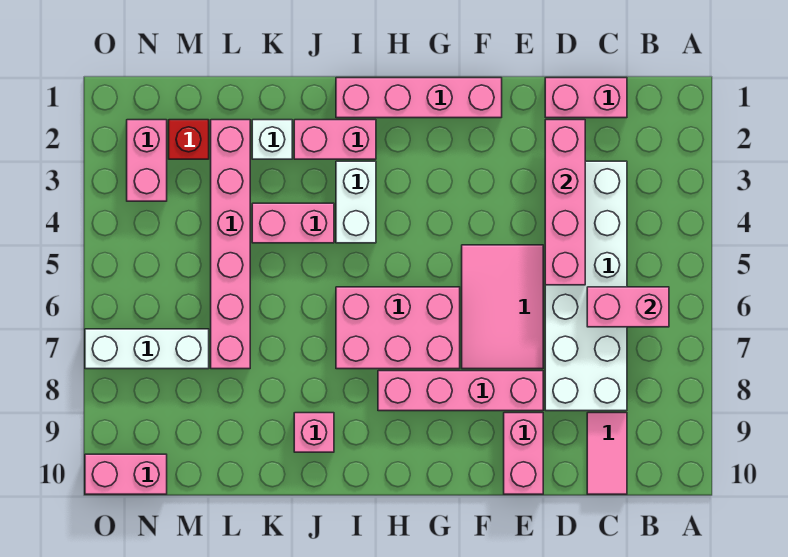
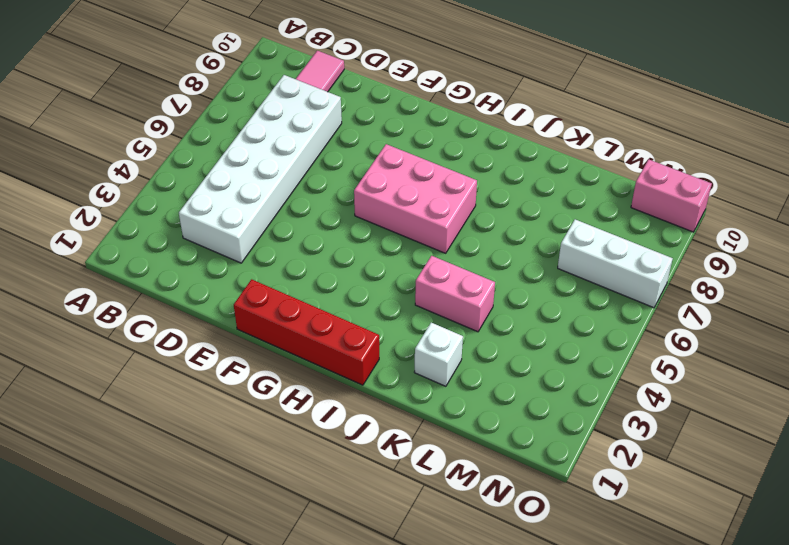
red 1x4 brick [234,279,379,385] -> pink 1x4 brick [336,78,502,118]
none -> pink 1x2 brick [545,78,627,118]
none -> pink 2x3 tile [462,245,543,369]
none -> pink 1x4 brick [378,371,543,411]

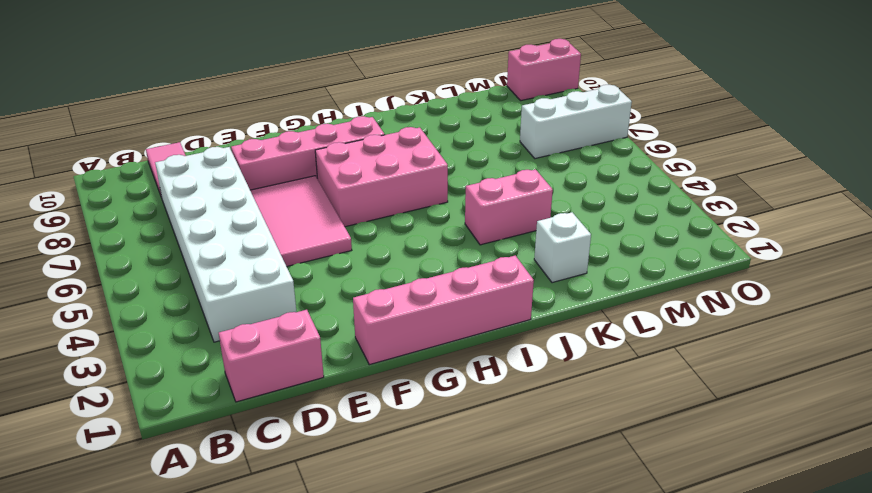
none -> pink 1x2 brick [504,413,543,494]
none -> pink 1x2 brick [294,120,376,159]
none -> white 1x2 brick [336,161,376,243]

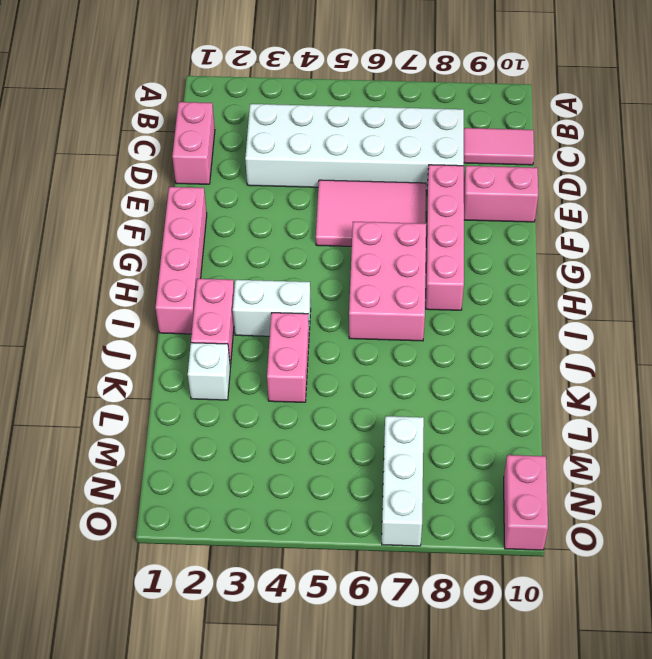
none -> pink 1x1 brick [294,413,334,452]
none -> pink 1x6 brick [211,120,250,369]
none -> red 1x1 brick [169,120,209,159]

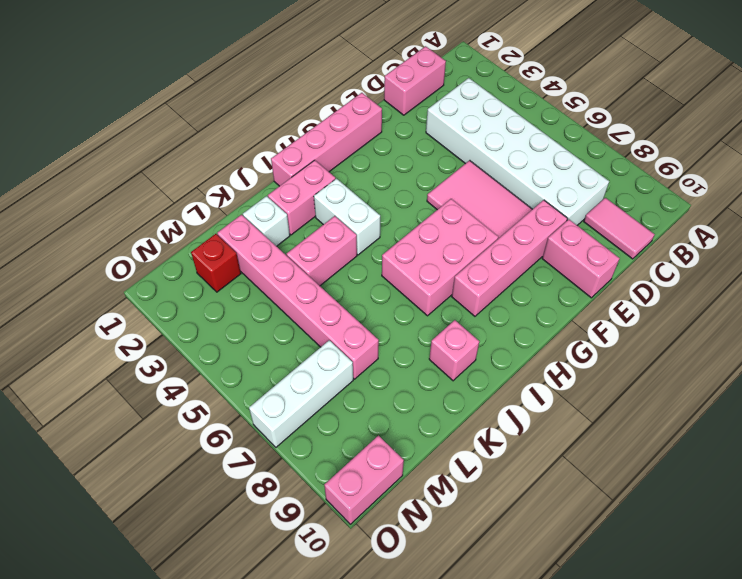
none -> pink 1x2 brick [127,120,167,201]
none -> pink 1x2 brick [587,287,669,327]
none -> pink 1x4 brick [545,120,585,285]

